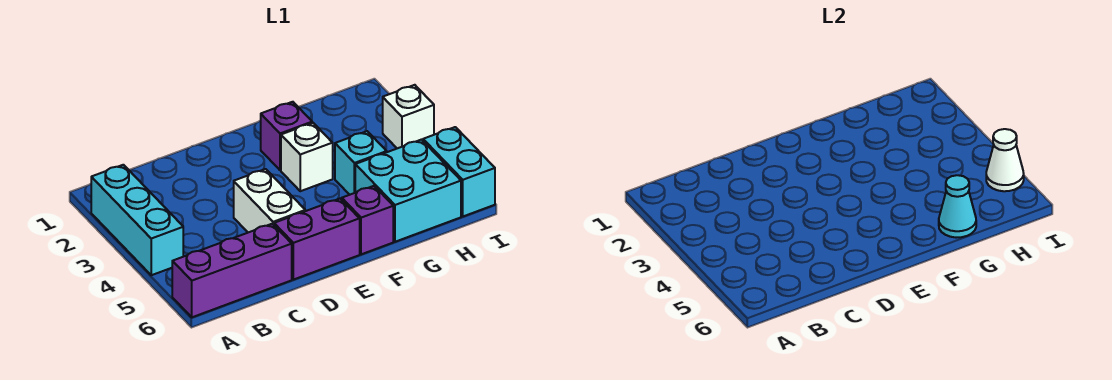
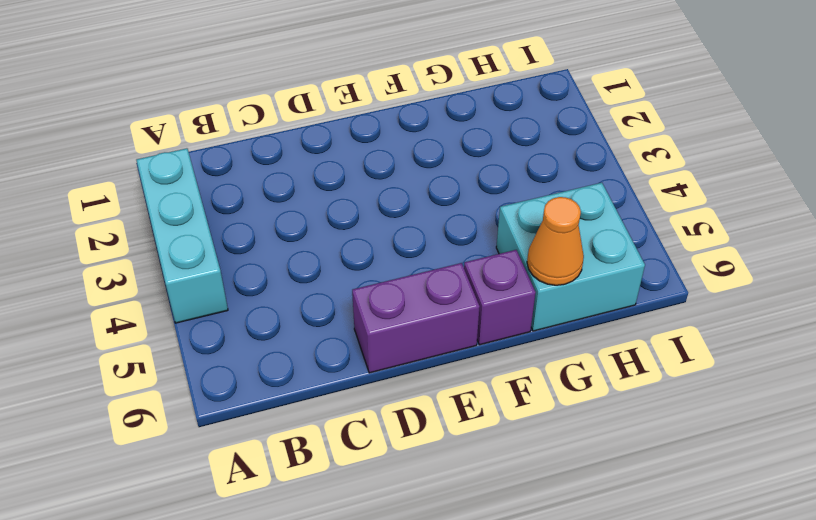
orange 1x1 cone [527,197,584,285] -> cyan 1x1 cone [939,175,976,238]
none -> purple 1x3 brick [172,224,292,317]
none -> white 1x2 brick [234,169,305,232]
none -> purple 1x1 brick [261,102,312,170]

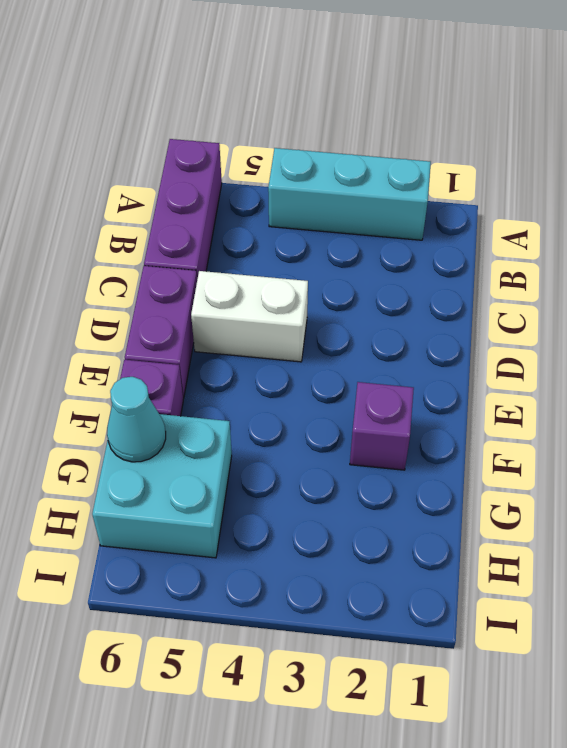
none -> white 1x1 brick [281,123,333,191]
none -> cyan 1x1 brick [335,131,387,195]
none -> white 1x1 brick [383,85,434,148]

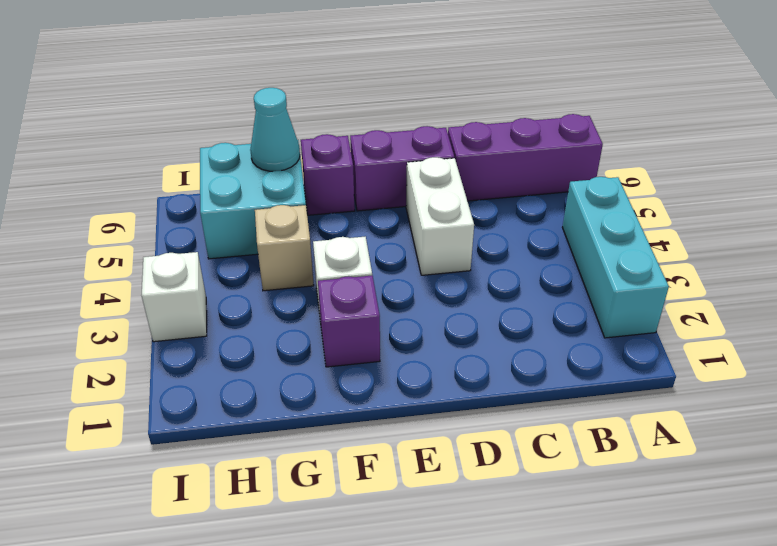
tan 1x1 brick [255,205,314,291] -> cyan 1x1 brick [335,131,387,195]
none -> cyan 1x2 brick [423,127,495,216]
none -> white 1x1 cone [986,129,1024,191]

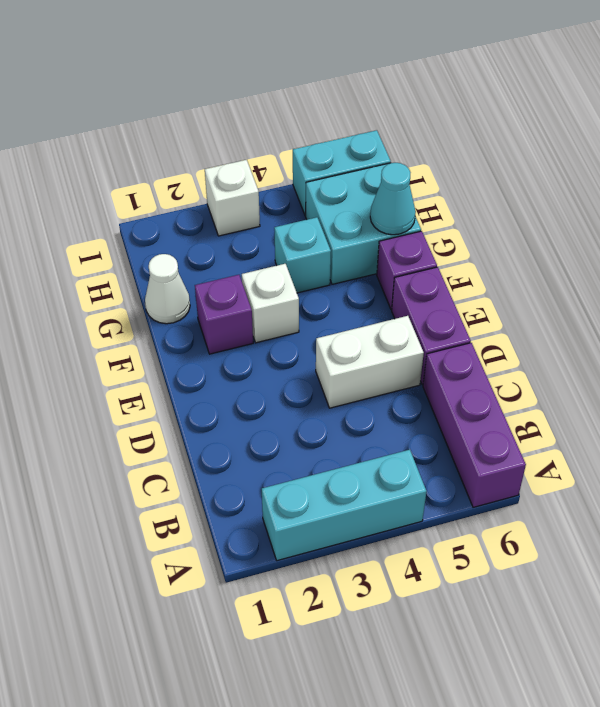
white 1x1 cone [145,254,190,324] -> white 1x1 cone moved to [986,129,1024,191]

